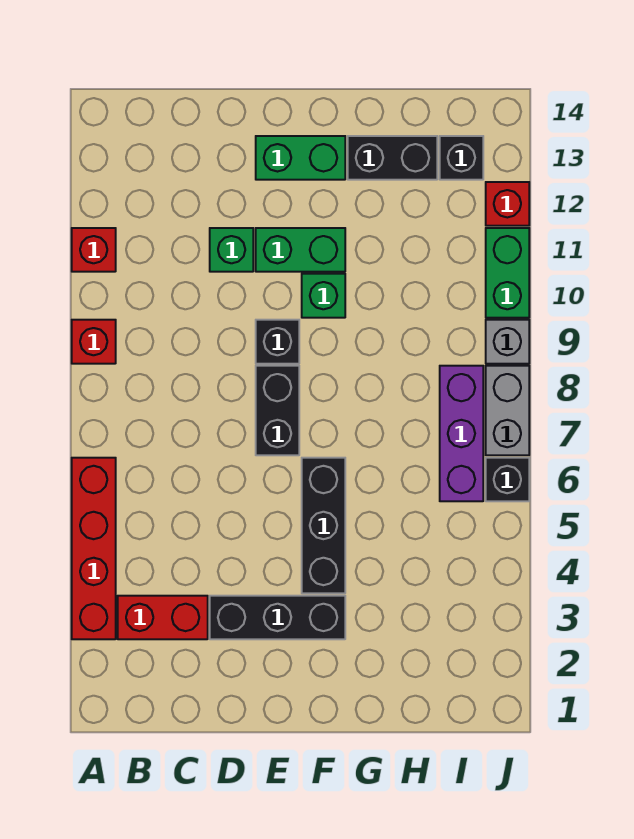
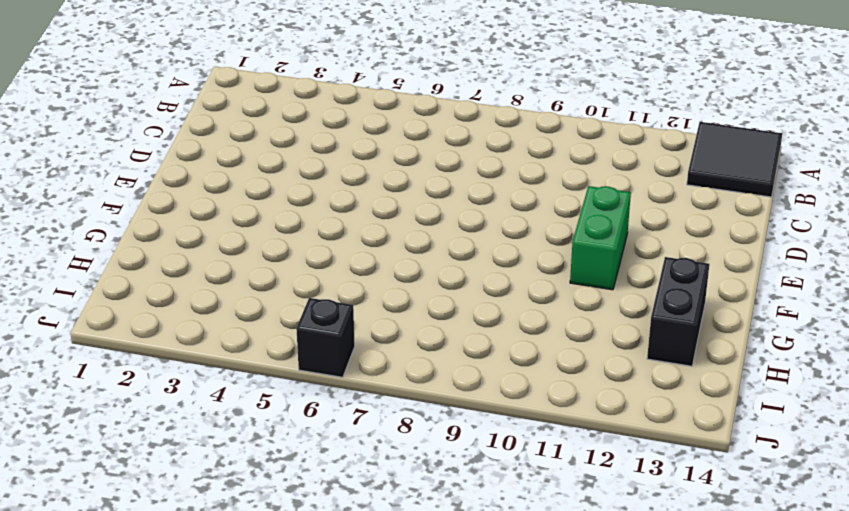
black 2x2 tile [687,122,782,197] -> none
none -> red 1x4 brick [72,458,116,639]
none -> red 1x1 brick [72,320,116,364]
none -> red 1x1 brick [72,228,116,272]

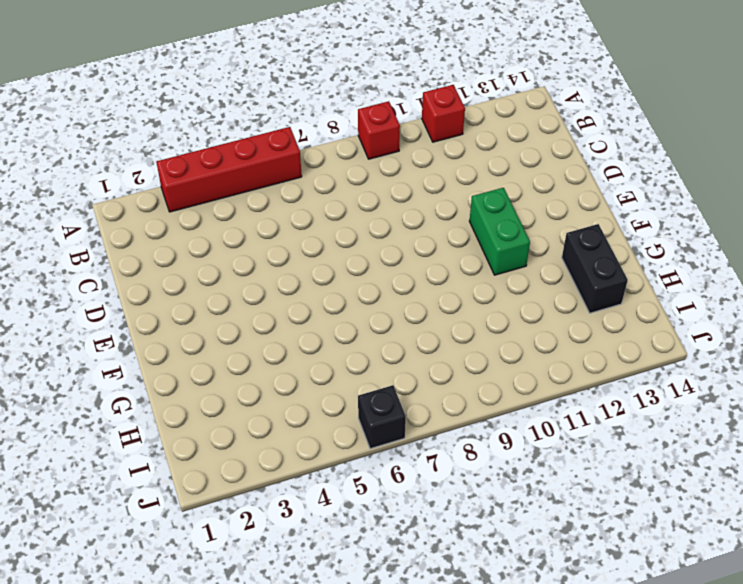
none -> red 1x2 brick [118,596,208,639]
none -> black 1x3 brick [210,596,345,639]
none -> green 1x1 brick [210,228,253,272]

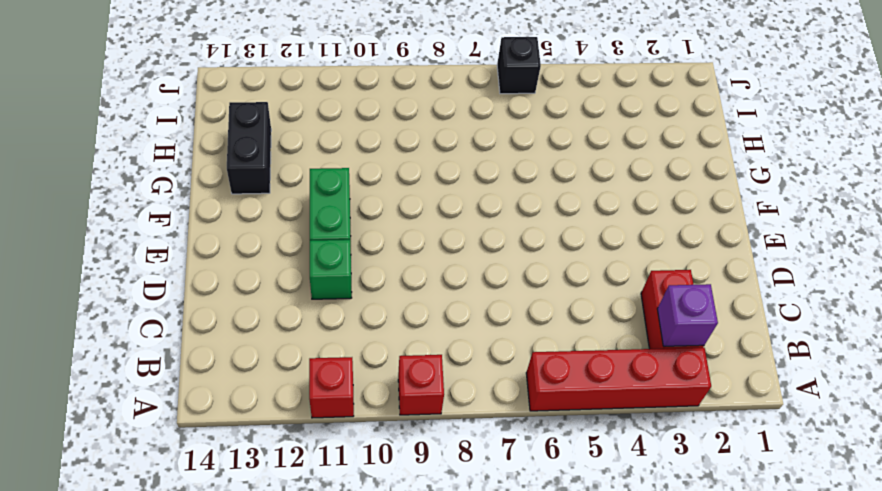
purple 1x1 brick [657,284,718,346] -> none
none -> black 1x3 brick [210,596,345,639]
none -> black 1x2 brick [256,366,299,455]
none -> black 1x1 brick [256,320,299,364]

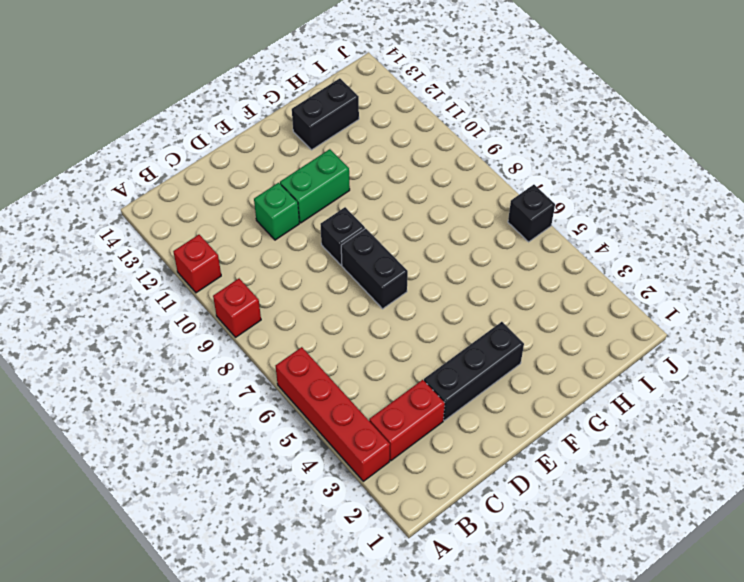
none -> green 1x2 brick [256,136,345,180]
none -> black 1x3 brick [302,458,345,593]
none -> green 1x1 brick [302,274,345,318]

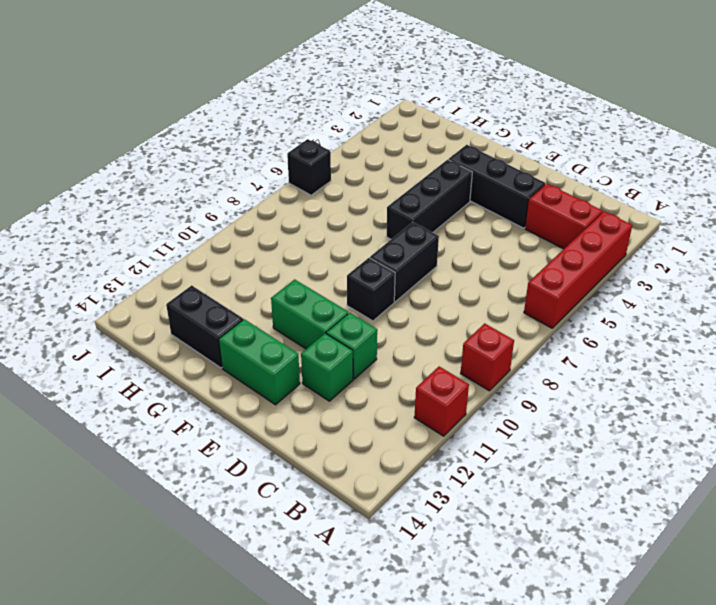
green 1x1 brick [301,333,353,401] -> green 1x1 brick moved to [302,274,345,318]
none -> purple 1x3 brick [440,366,483,501]
none -> black 1x1 brick [440,136,483,180]
none -> grey 1x2 brick [486,366,529,455]

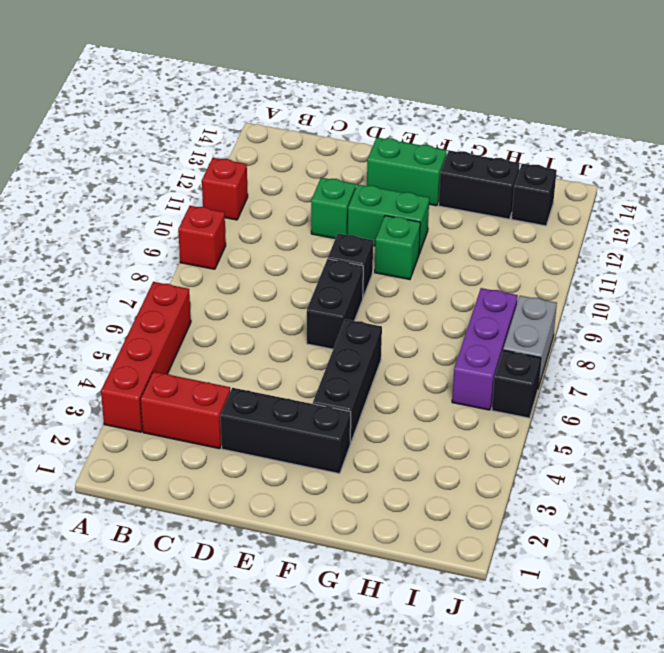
none -> grey 1x1 brick [486,320,529,364]
none -> green 1x2 brick [486,228,529,318]
none -> red 1x1 brick [486,182,529,226]

